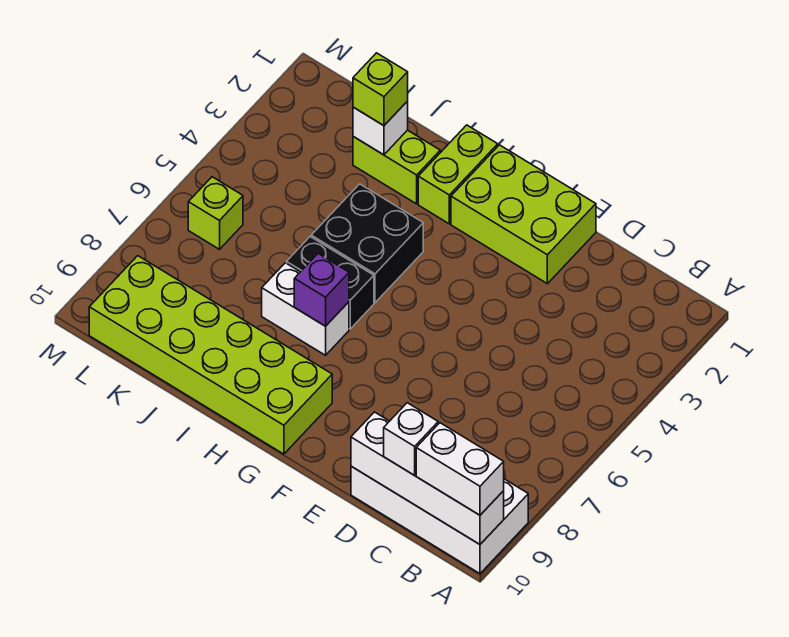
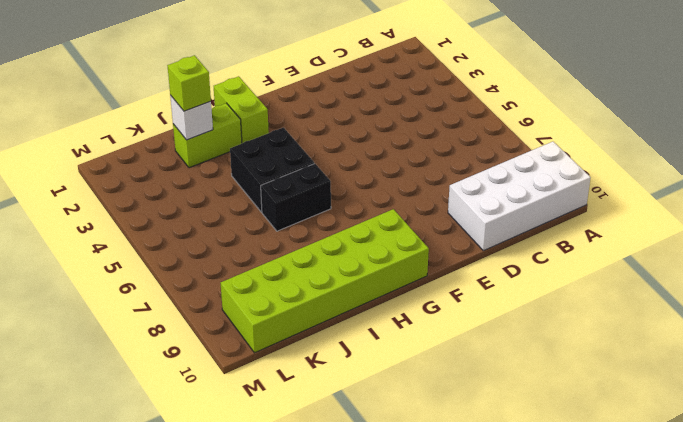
none -> lime 2x3 brick [451,145,596,284]
none -> white 1x2 brick [262,263,349,355]
none -> lime 1x1 brick [188,177,243,249]

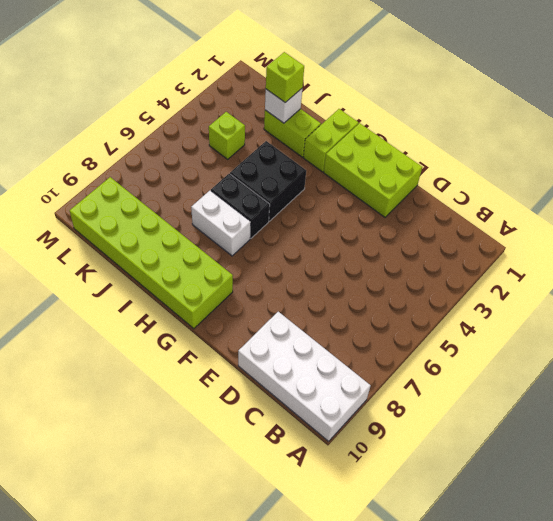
lime 1x1 brick [209,112,245,159] -> lime 1x1 brick moved to [188,177,243,249]
none -> white 1x4 brick [351,412,504,544]
none -> purple 1x1 brick [294,254,349,326]
none -> white 1x2 brick [416,423,504,515]

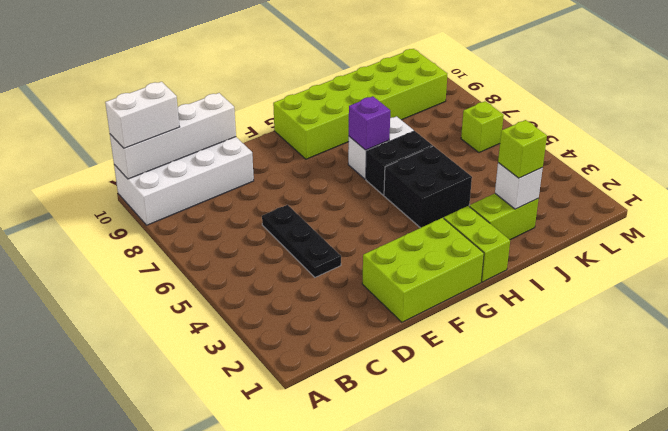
black 1x3 plate [262,205,341,277] -> none
none -> white 1x1 brick [384,403,438,475]

